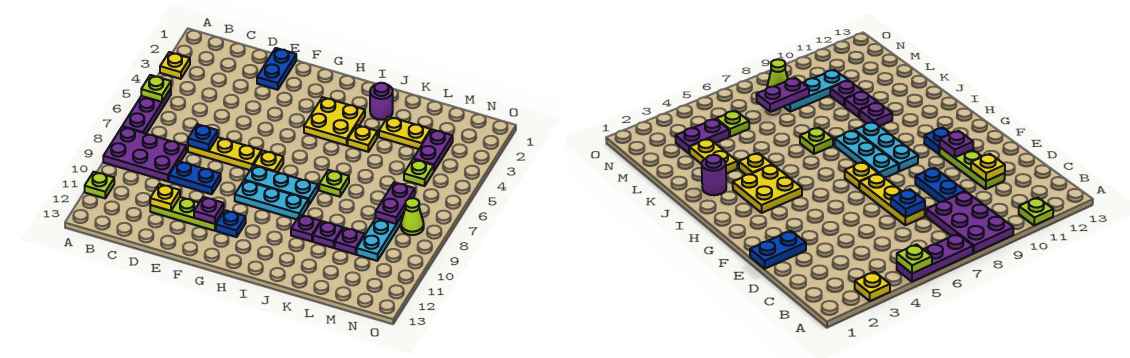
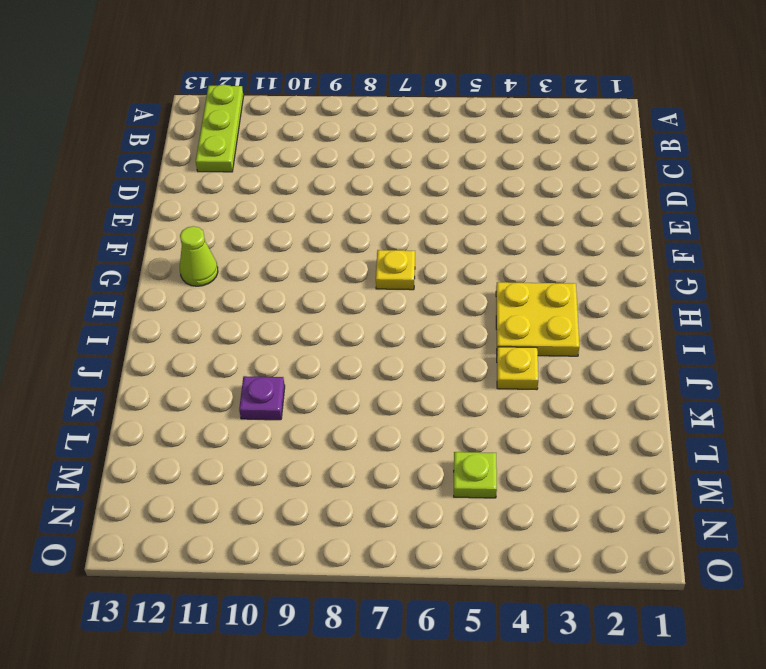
lime 1x3 plate [196,84,244,172] -> lime 1x3 plate moved to [150,197,224,231]
lime 1x1 cone [180,226,218,286] -> lime 1x1 cone moved to [401,198,424,235]
none -> yellow 1x1 plate [160,52,190,79]
none -> purple 1x3 plate [122,89,171,134]
none -> purple 2x3 plate [103,127,186,181]

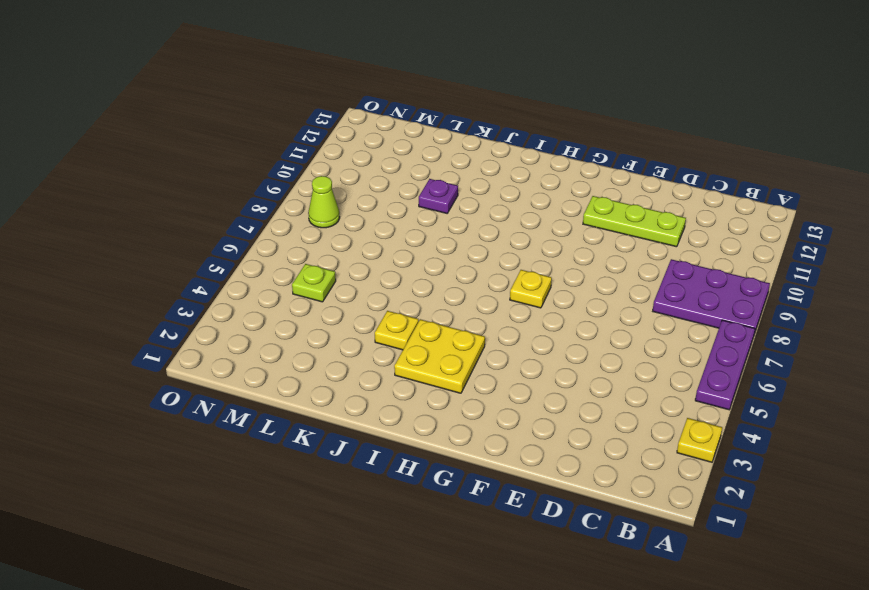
none -> lime 1x1 plate [85,172,114,198]
none -> yellow 1x3 plate [188,137,262,170]
none -> blue 1x2 plate [169,161,221,194]

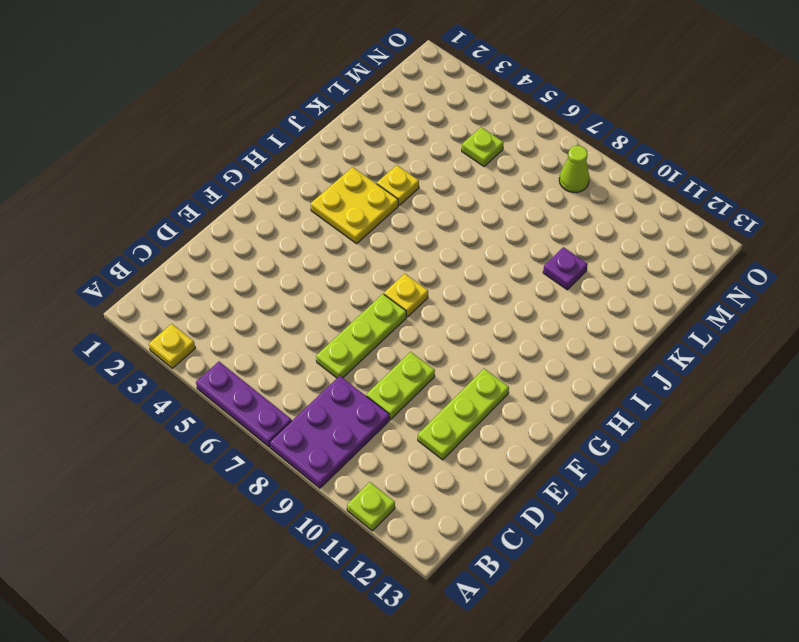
lime 1x3 plate [316,294,406,378] -> yellow 1x3 plate [188,137,262,170]
lime 1x2 plate [366,352,435,419] -> blue 1x2 plate [169,161,221,194]
none -> blue 1x2 plate [257,48,296,90]
none -> cyan 1x3 plate [244,165,318,205]
none -> cyan 1x3 plate [235,180,308,219]

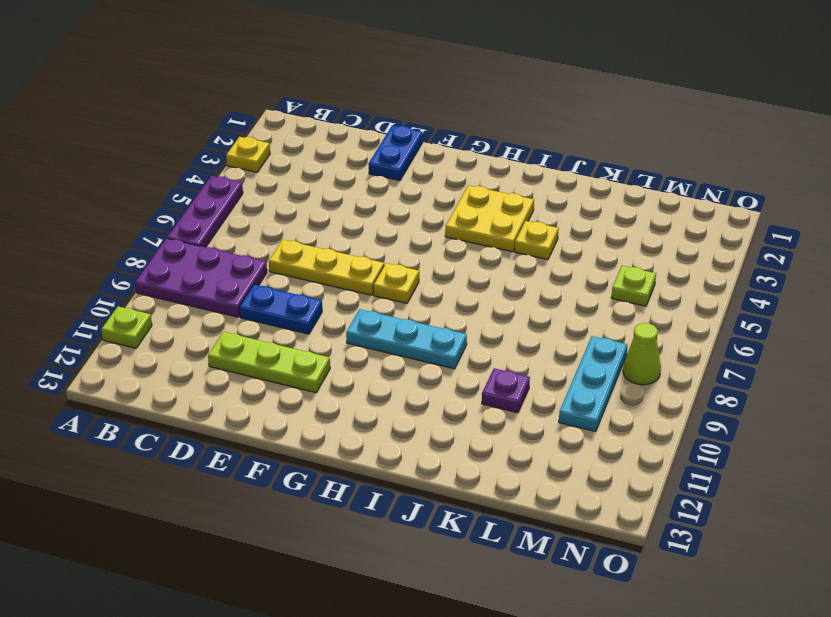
none -> cyan 1x3 plate [244,165,318,205]
none -> blue 1x1 plate [216,210,246,237]
none -> purple 1x1 round brick [370,83,393,120]

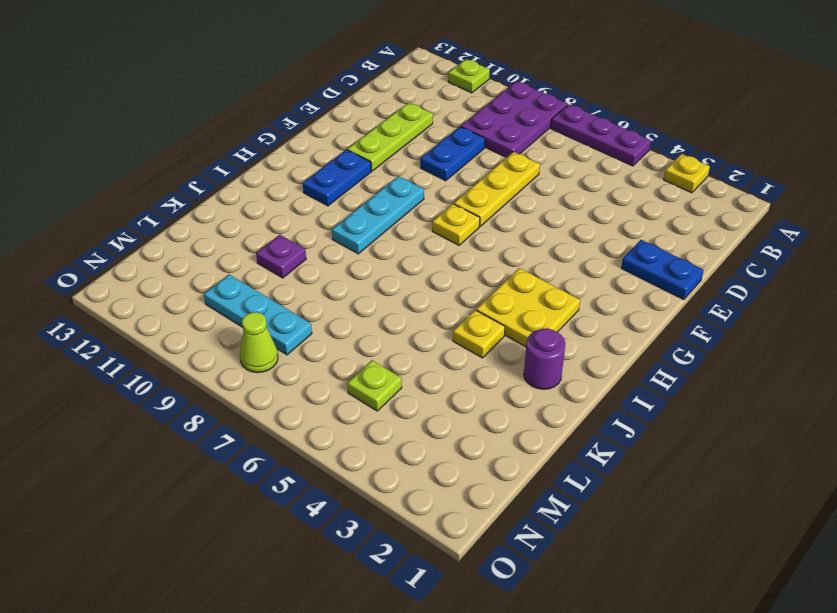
blue 1x2 plate [303,150,371,206] -> blue 1x1 plate [216,210,246,237]
none -> cyan 1x3 plate [244,165,318,205]
none -> lime 1x1 plate [319,170,349,197]
none -> purple 1x1 plate [291,215,321,242]

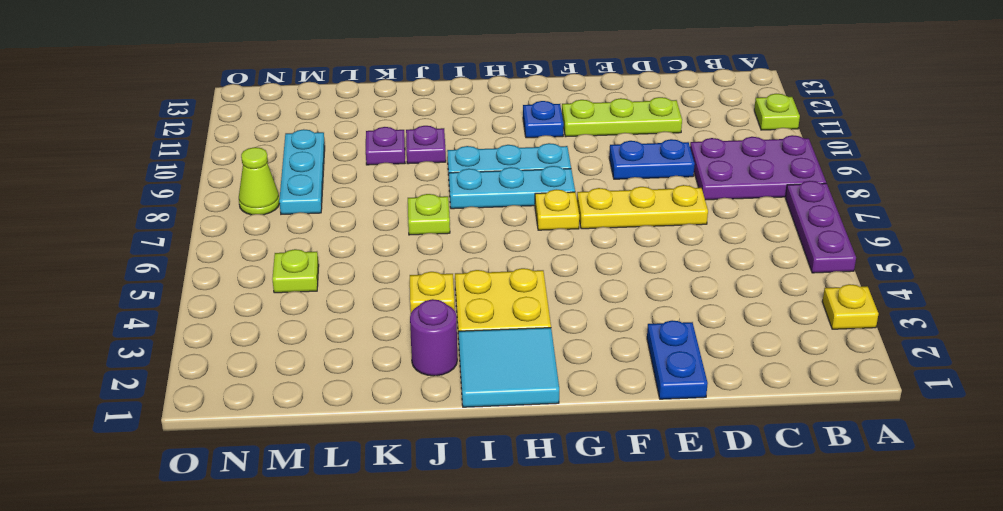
cyan 2x2 tile [459,328,559,407] -> none
none -> yellow 1x2 plate [379,117,431,149]
none -> purple 1x1 plate [335,228,365,254]
none -> purple 1x2 plate [414,129,453,171]

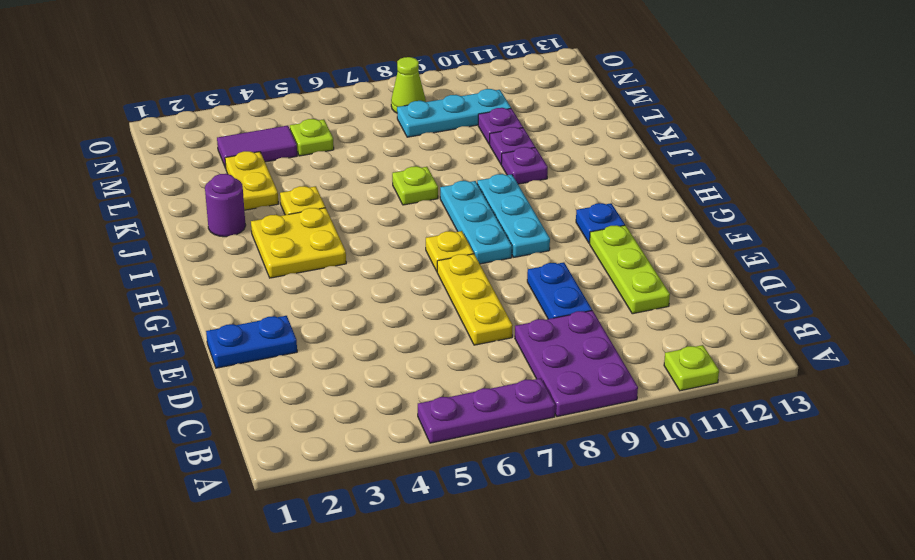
purple 1x2 tile [217,126,297,167] -> purple 1x2 plate [414,129,453,171]
none -> yellow 1x1 plate [160,52,190,79]
none -> lime 1x1 plate [141,75,171,102]
none -> blue 1x1 plate [188,124,218,151]

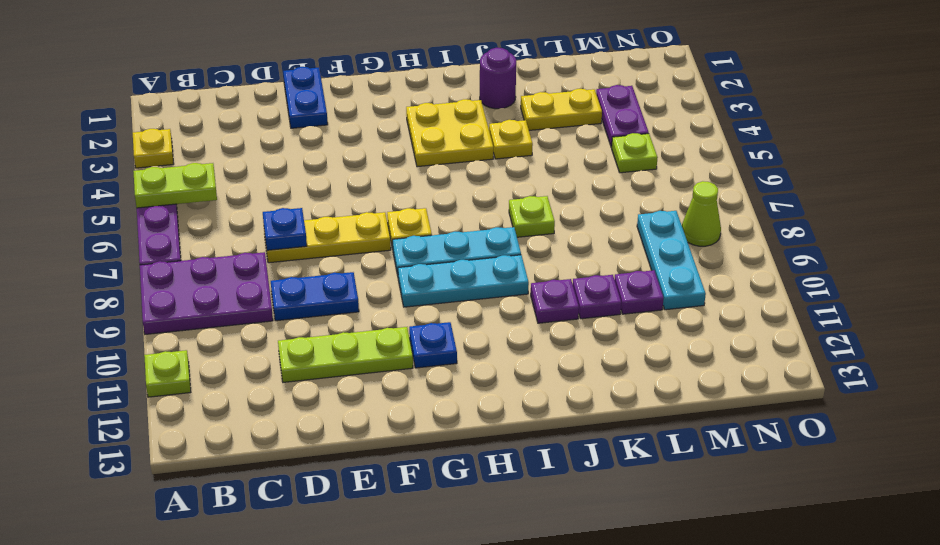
lime 1x2 plate [134,163,217,208] -> lime 1x1 plate [141,75,171,102]
none -> yellow 1x1 plate [150,184,180,211]
none -> purple 1x1 plate [194,197,224,224]
none -> purple 1x2 plate [376,182,415,224]

